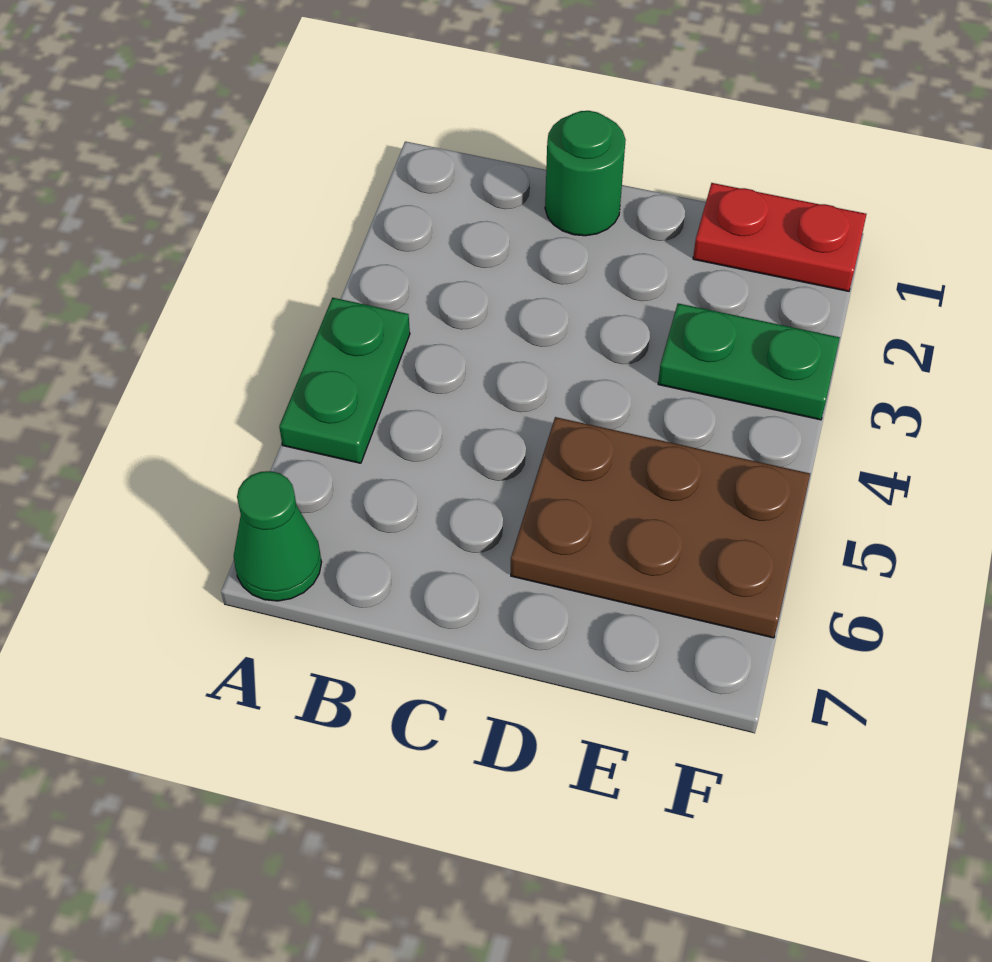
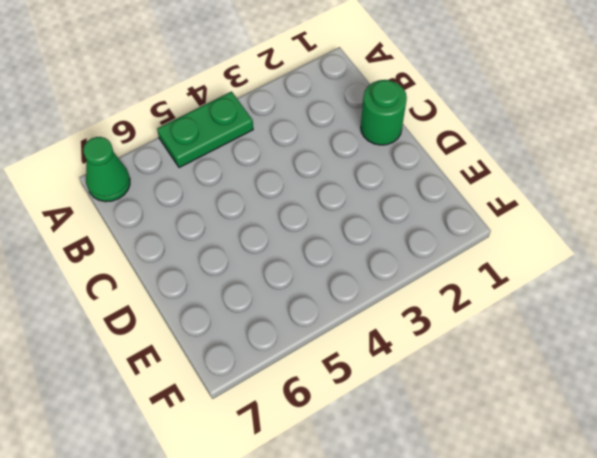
none -> brown 2x3 plate [511,417,810,638]
none -> red 1x2 plate [693,183,866,291]

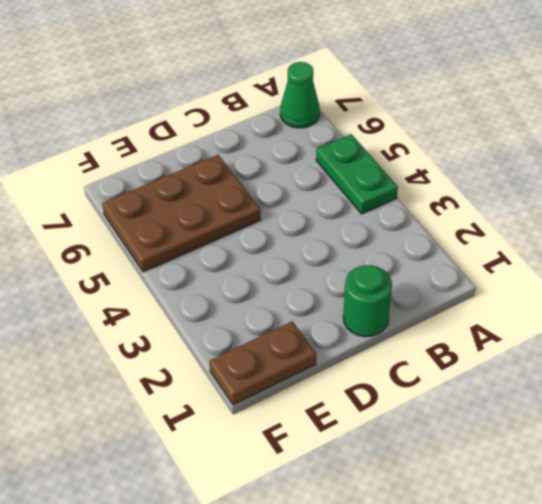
brown 1x2 plate [210,322,316,405] -> red 1x2 plate [693,183,866,291]
none -> green 1x2 plate [658,303,840,420]

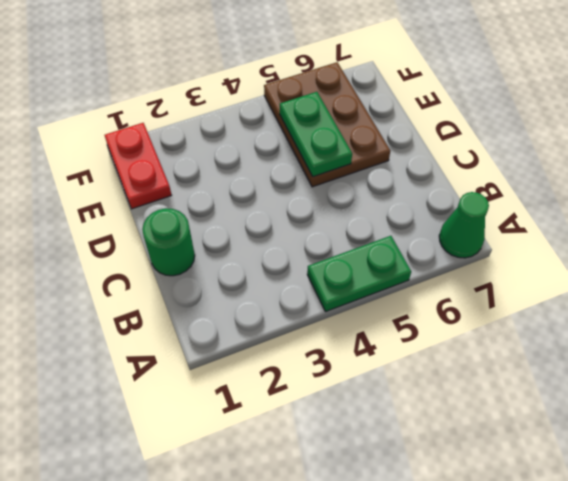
green 1x2 plate [280,92,352,177] -> green 1x2 plate moved to [658,303,840,420]

